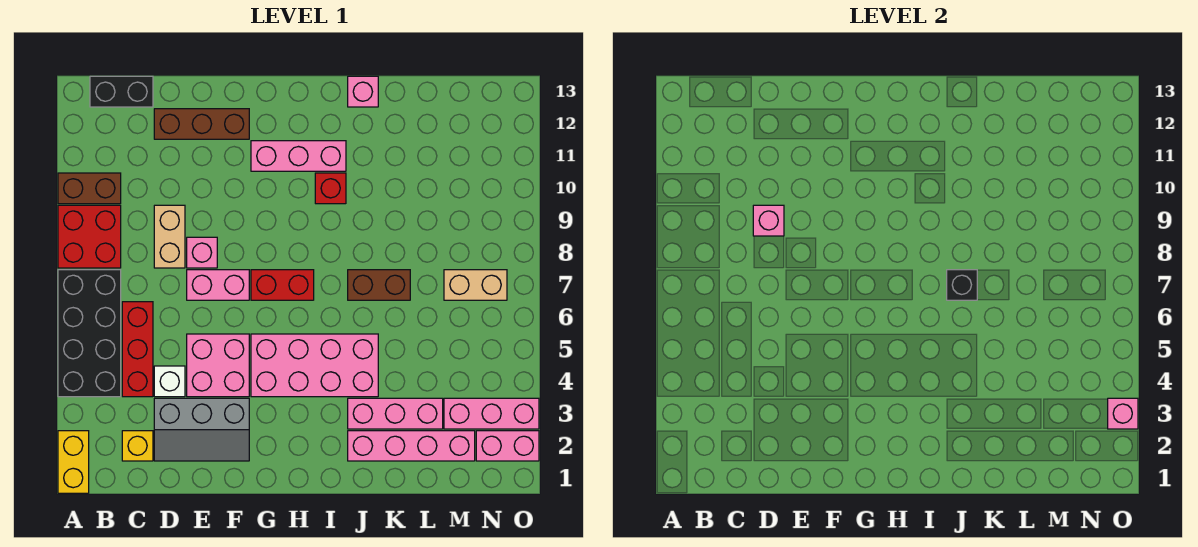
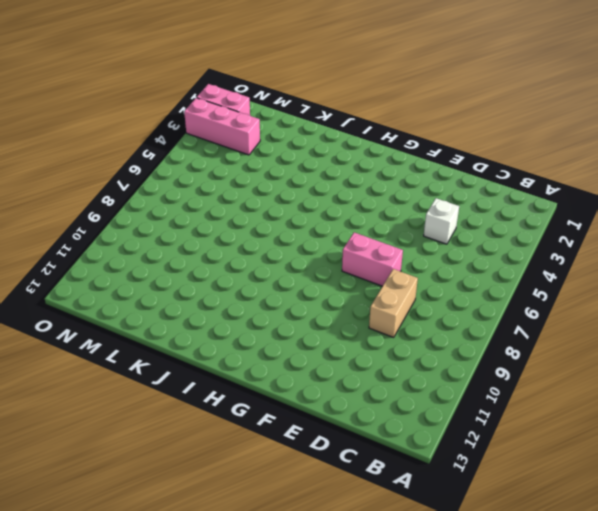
none -> yellow 1x2 brick [58,431,89,493]
none -> black 2x4 brick [58,270,121,397]
none -> red 2x2 brick [58,205,121,268]

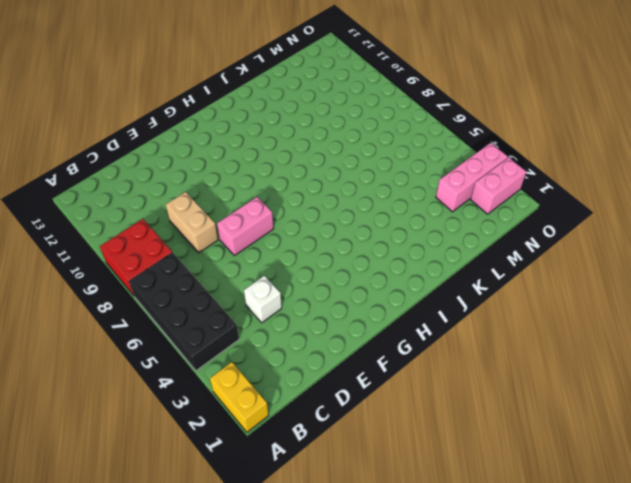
none -> brown 1x2 brick [58,173,121,204]
none -> black 1x2 brick [90,76,153,107]
none -> yellow 1x1 brick [122,431,153,461]

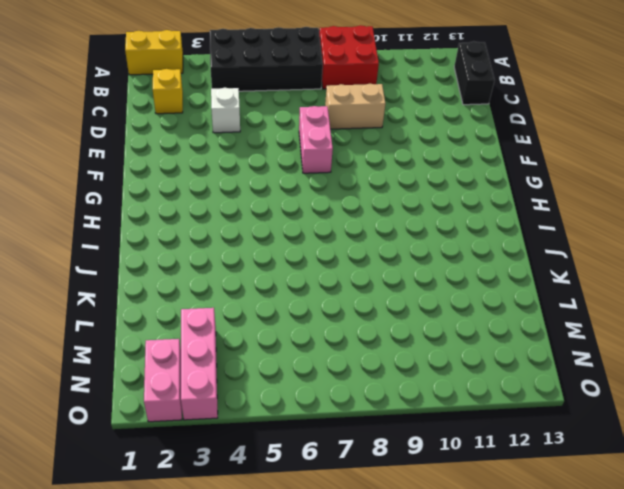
none -> brown 1x2 brick [58,173,121,204]
none -> red 1x3 brick [122,302,153,397]
none -> grey 2x3 slope [154,398,249,461]

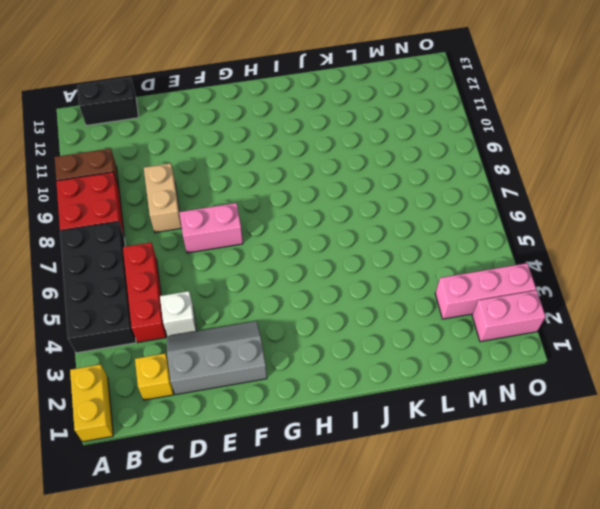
grey 2x3 slope [167,321,267,395] -> grey 2x3 slope turned to [154,398,249,461]
none -> brown 1x3 brick [154,109,249,139]
none -> pink 2x2 brick [187,334,249,397]
none -> pink 1x1 brick [187,237,217,268]

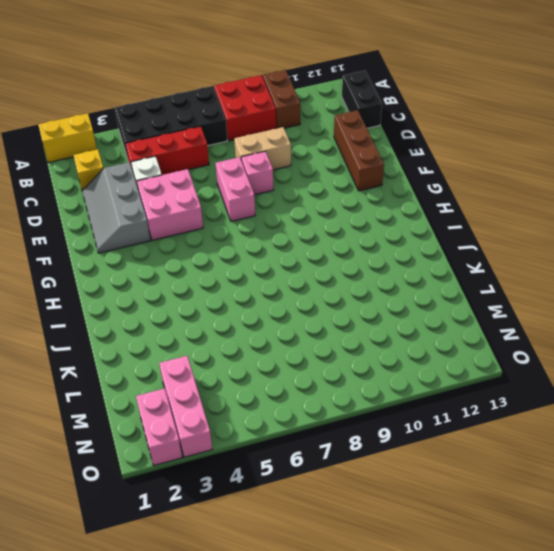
none -> pink 2x4 brick [251,334,378,397]
none -> red 1x2 brick [251,270,314,300]
none -> pink 1x3 brick [251,141,346,171]

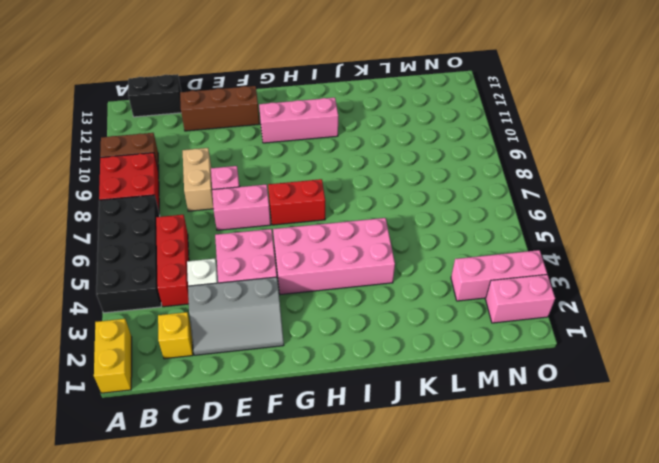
none -> red 1x1 brick [315,173,346,204]
none -> pink 1x4 brick [348,431,475,461]
none -> pink 1x3 brick [348,398,443,429]

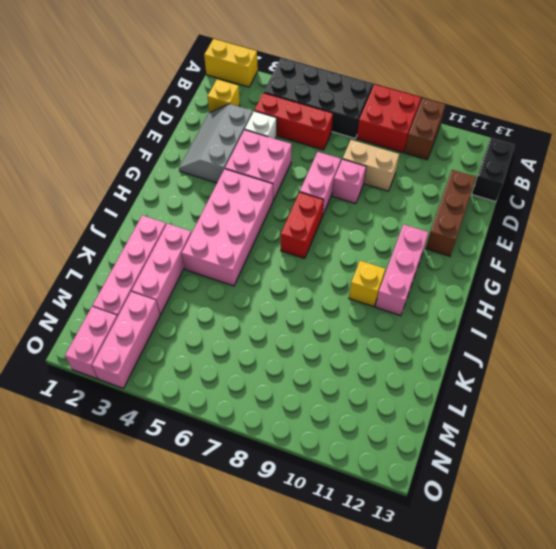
yellow 1x1 brick [349,261,385,307] -> red 1x1 brick [315,173,346,204]
none -> brown 1x2 brick [348,270,410,300]
none -> pink 1x1 brick [348,76,378,107]
none -> tan 1x2 brick [444,270,507,300]

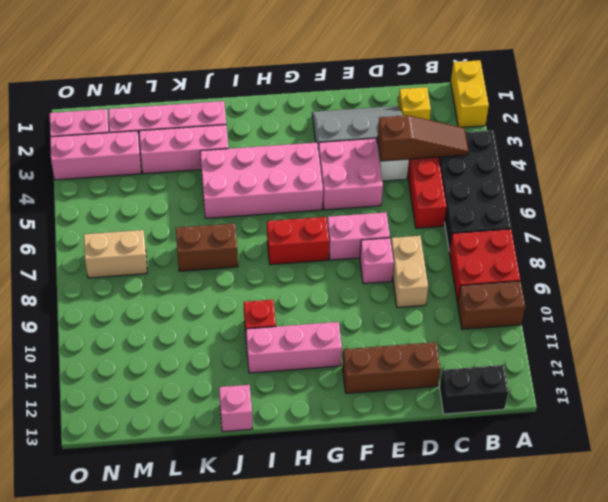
brown 1x3 slope [378,115,469,161] -> none
none -> pink 1x1 brick [753,205,784,236]
none -> black 1x1 brick [947,270,977,300]
none -> pink 1x1 brick [1108,398,1138,429]

